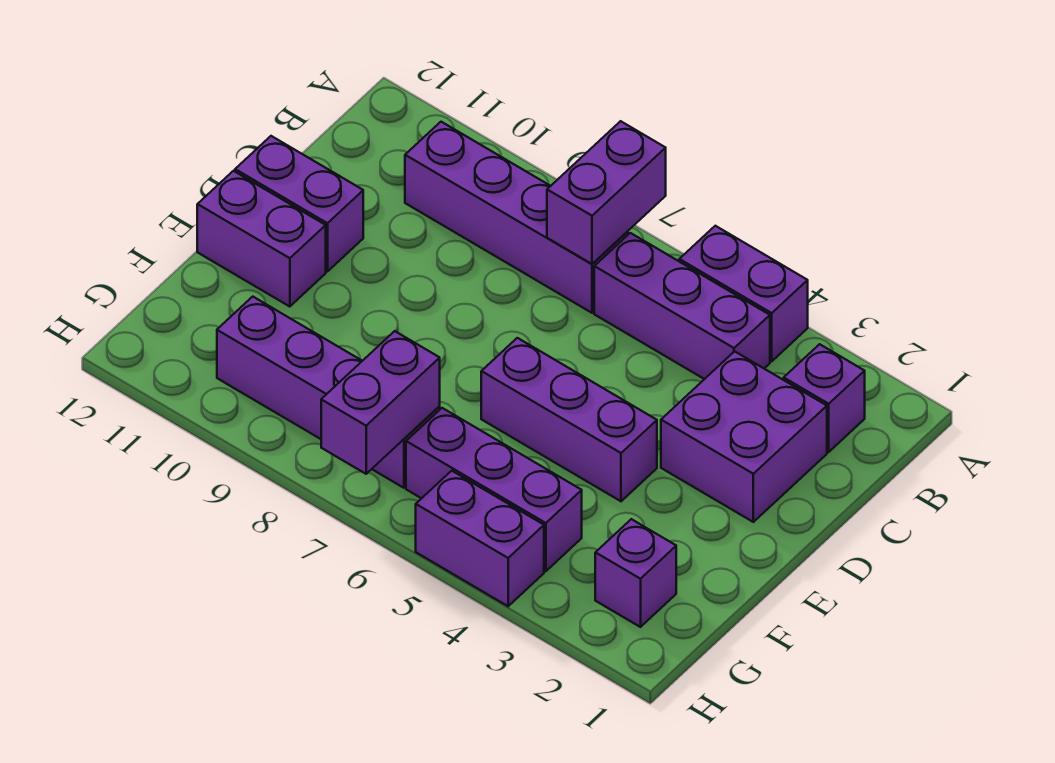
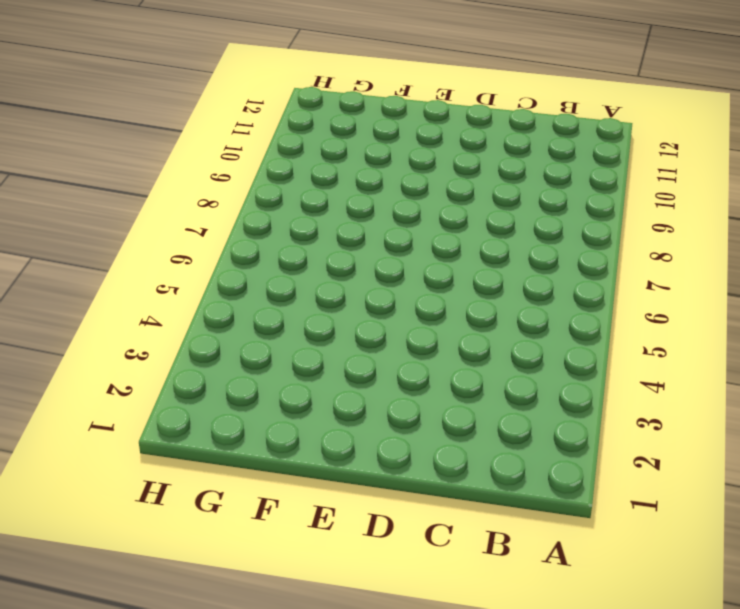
none -> purple 1x2 brick [679,226,808,361]
none -> purple 1x1 brick [784,344,865,452]
none -> purple 1x3 brick [594,233,770,379]

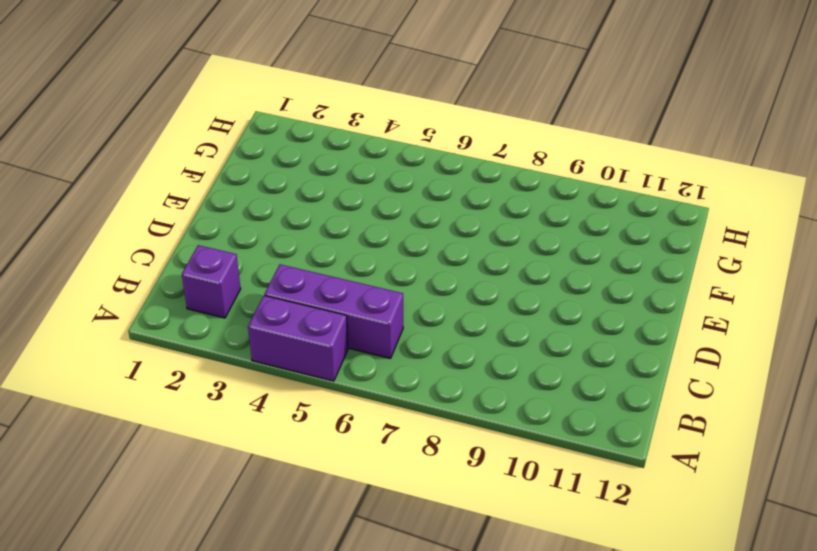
none -> purple 1x4 brick [405,122,628,313]
none -> purple 2x2 brick [661,351,827,522]
none -> purple 1x2 brick [235,136,363,272]

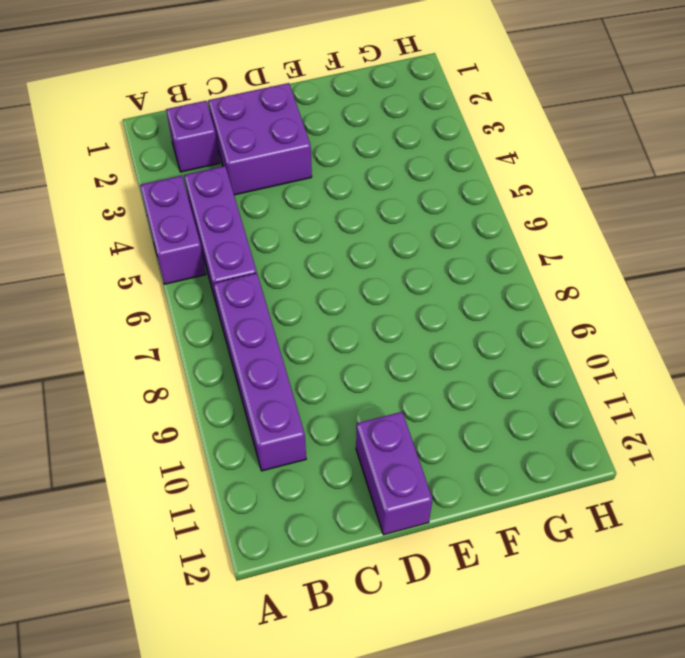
none -> purple 1x3 brick [481,338,657,501]
none -> purple 1x2 brick [197,171,326,307]
none -> purple 1x1 brick [595,519,676,627]

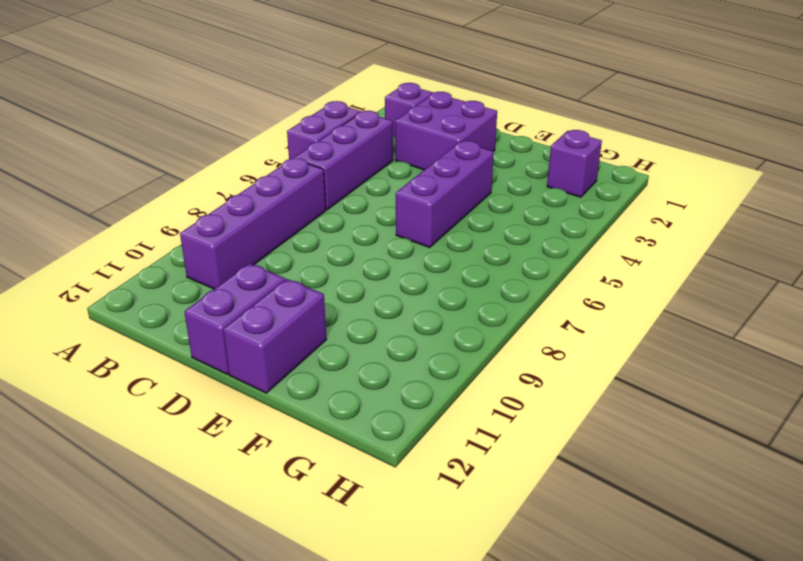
none -> purple 1x3 brick [406,408,582,571]
none -> purple 1x4 brick [217,297,440,488]
none -> purple 1x2 brick [416,471,544,606]

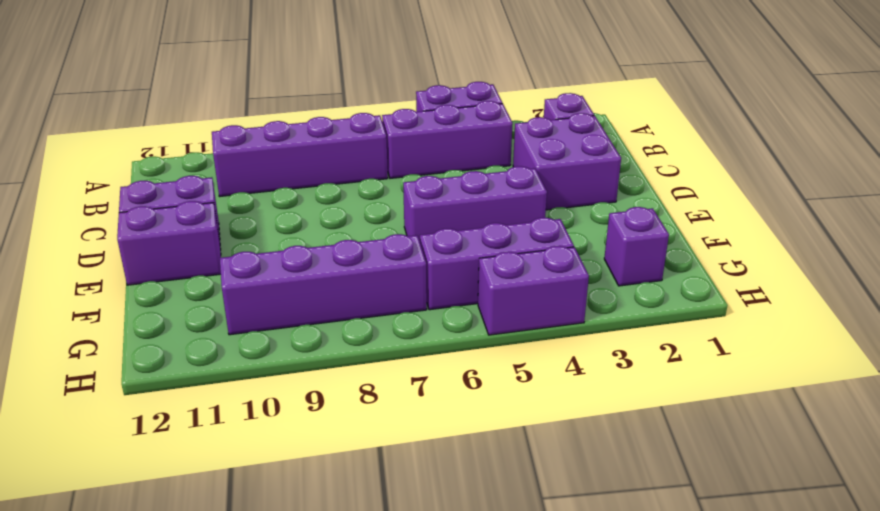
none -> purple 1x2 brick [547,121,666,264]
none -> purple 1x2 brick [321,331,440,474]

